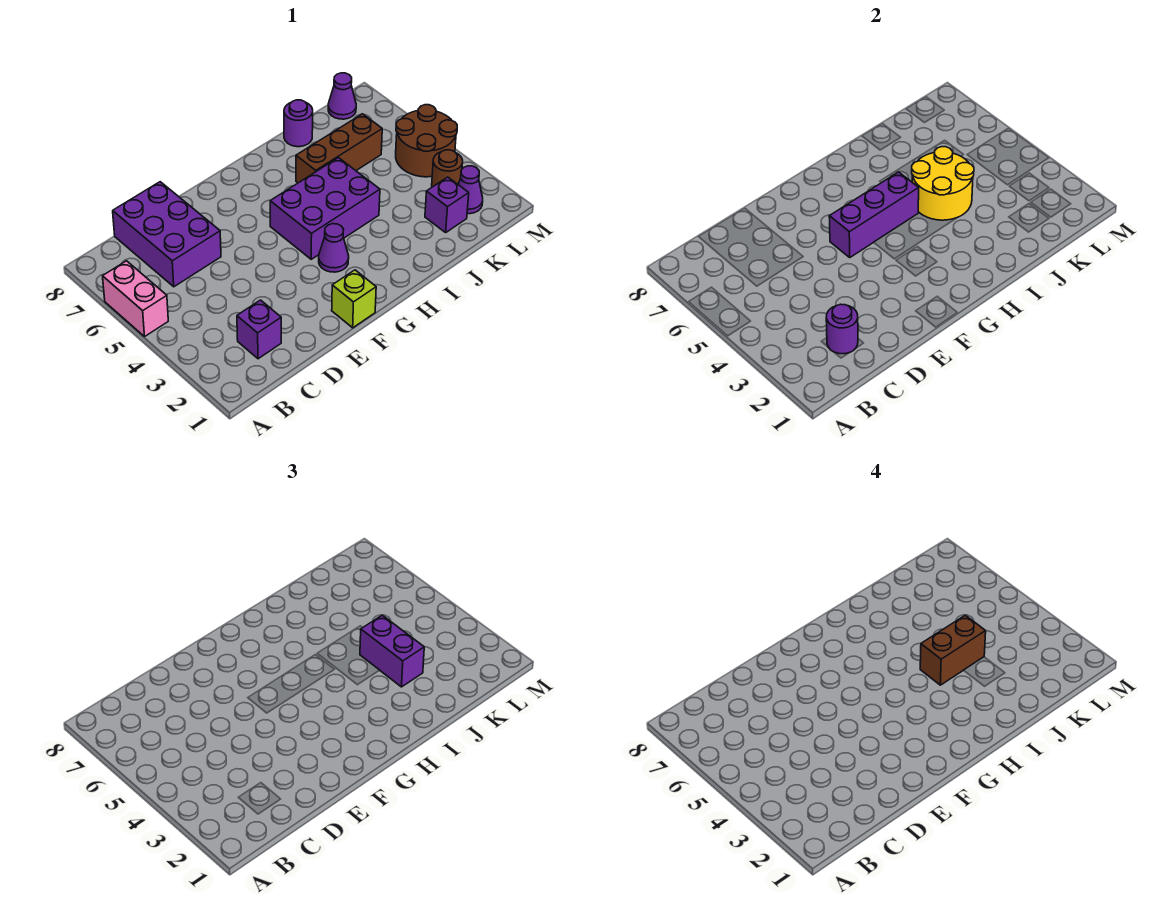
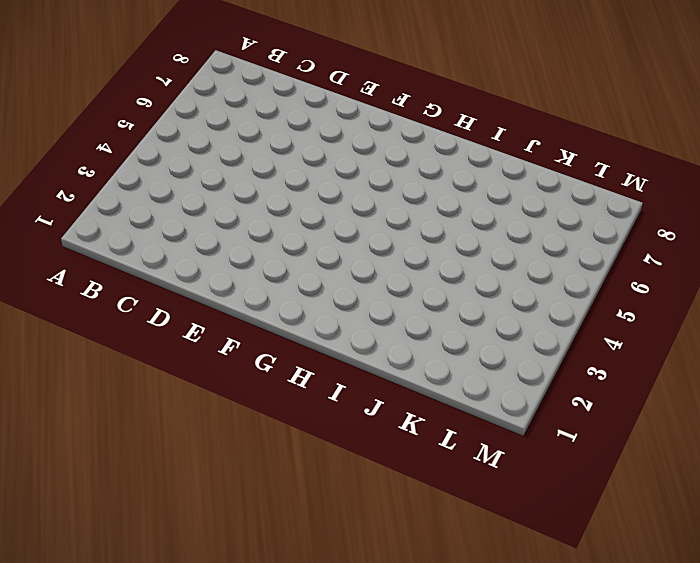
none -> pink 1x2 brick [103,261,168,336]
none -> purple 1x1 brick [237,300,281,359]
none -> purple 2x3 brick [113,182,221,287]

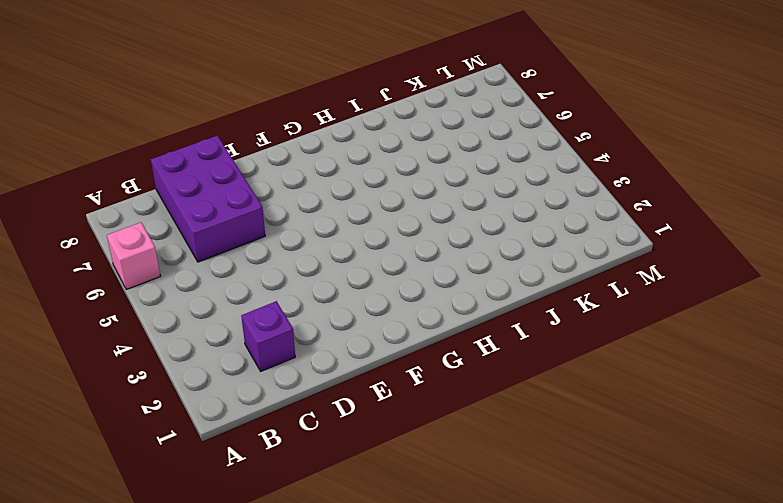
pink 1x1 brick [107,222,160,289] -> pink 1x2 brick [103,261,168,336]
none -> lime 1x1 brick [332,270,376,328]
none -> purple 1x1 cone [319,224,349,272]
none -> purple 2x3 brick [270,158,380,259]

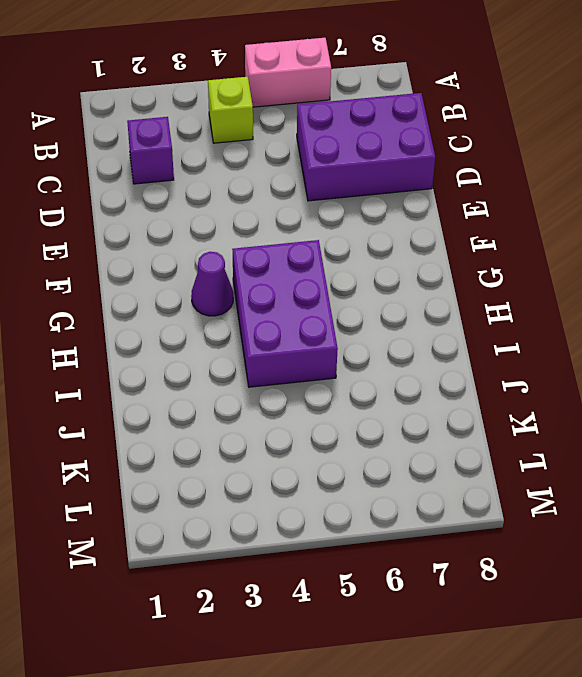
lime 1x1 brick [208,77,253,143] -> lime 1x1 brick moved to [332,270,376,328]
none -> brown 1x3 brick [296,114,382,183]
none -> purple 1x1 round brick [284,100,313,147]
none -> purple 1x1 brick [425,177,469,232]

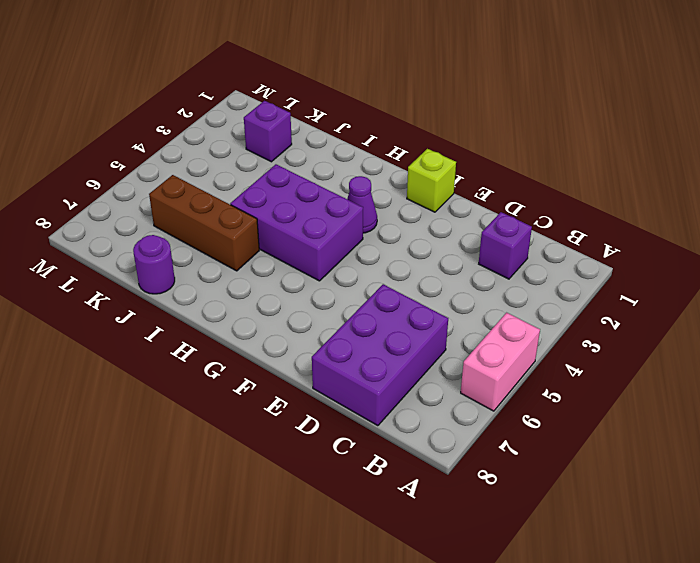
none -> purple 1x1 cone [458,166,483,214]
none -> brown 1x1 round brick [432,150,463,187]
none -> brown 2x2 round brick [396,105,457,177]

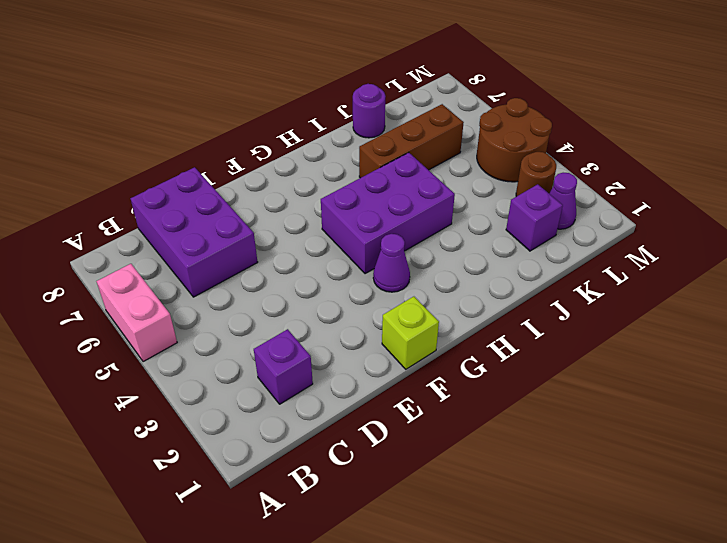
none -> purple 1x1 cone [328,73,356,119]
none -> purple 1x1 round brick [826,304,858,354]
none -> purple 1x3 brick [829,172,919,257]

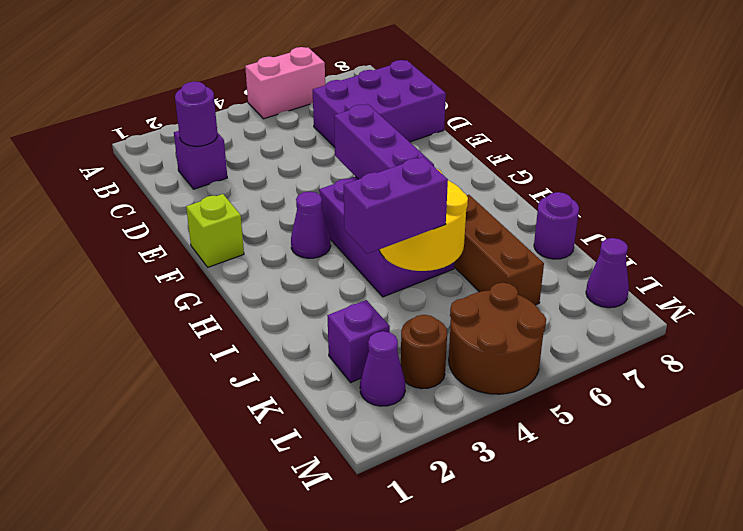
none -> brown 1x2 brick [920,615,986,685]

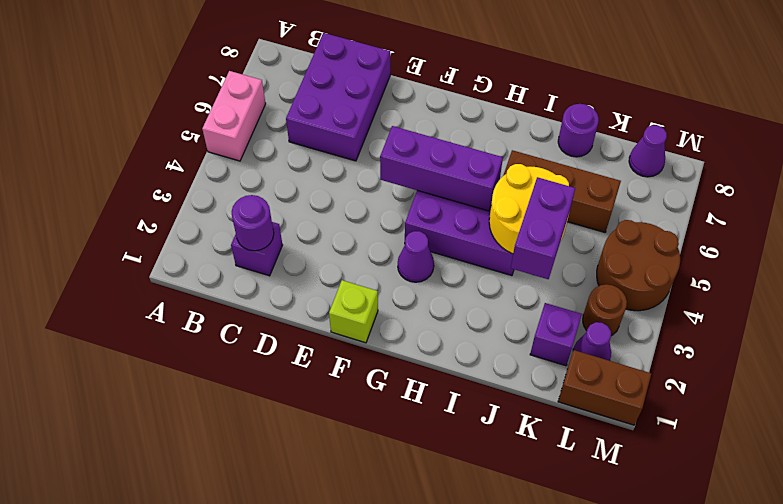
brown 1x2 brick [558,350,651,425] -> brown 1x2 brick moved to [920,615,986,685]

